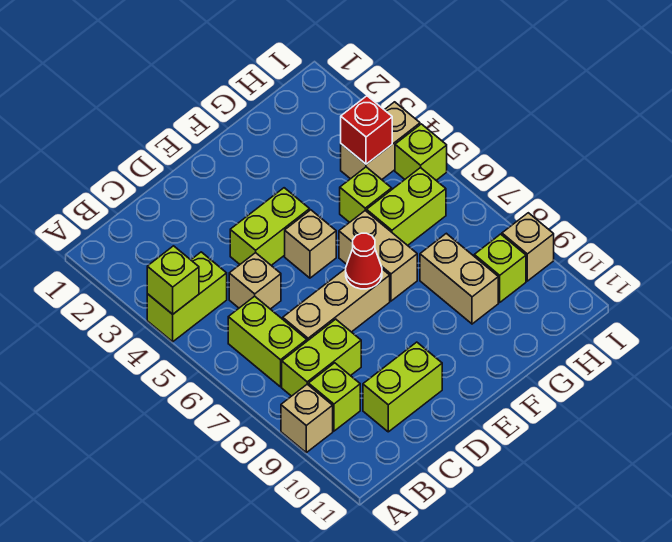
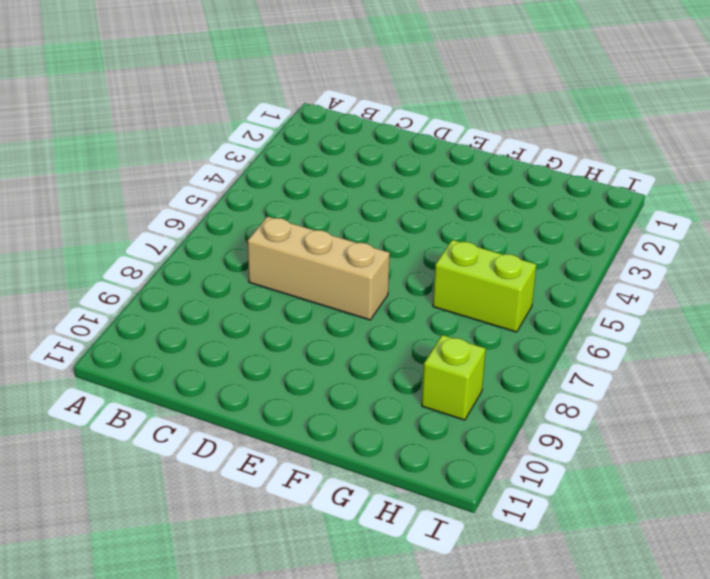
none -> lime 1x2 brick [147,252,227,342]
none -> tan 1x1 brick [281,384,333,453]
none -> lime 1x2 brick [228,296,307,387]

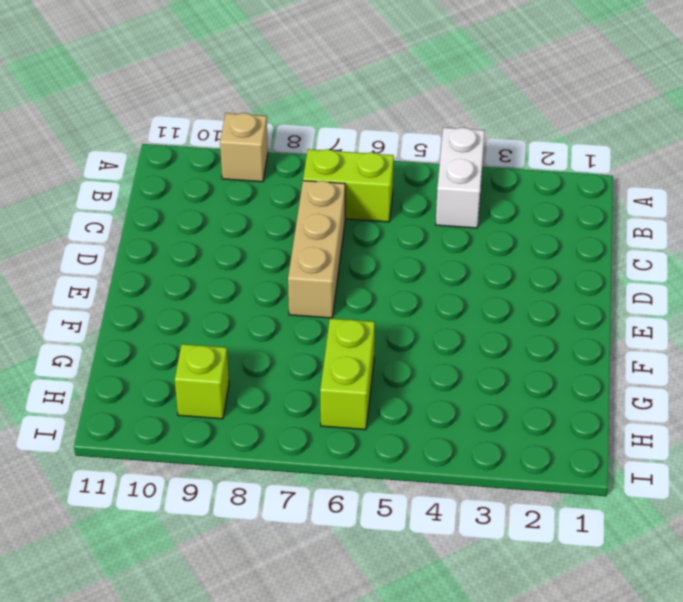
white 1x2 brick [436,128,485,228] -> lime 1x2 brick [147,252,227,342]
none -> lime 1x2 brick [282,319,361,396]
none -> lime 1x1 brick [309,363,360,431]
none -> tan 1x1 brick [229,253,281,309]

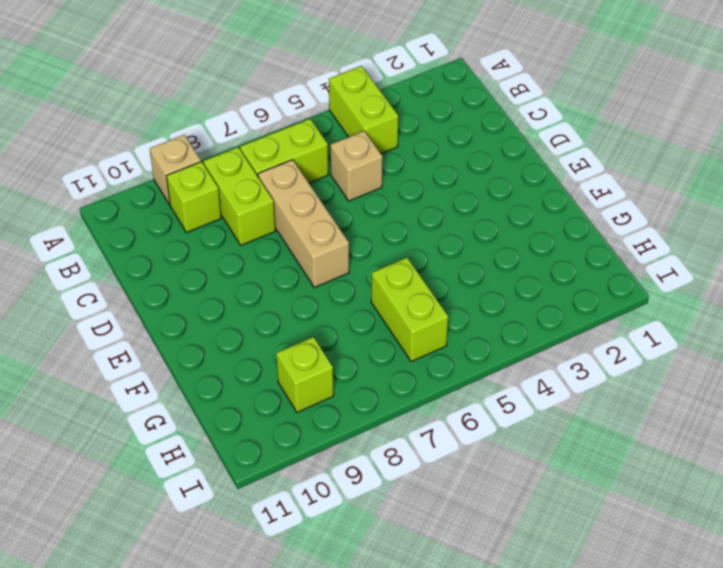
none -> lime 1x2 brick [363,342,442,432]
none -> lime 1x2 brick [230,188,310,265]
none -> tan 1x1 brick [285,210,336,278]

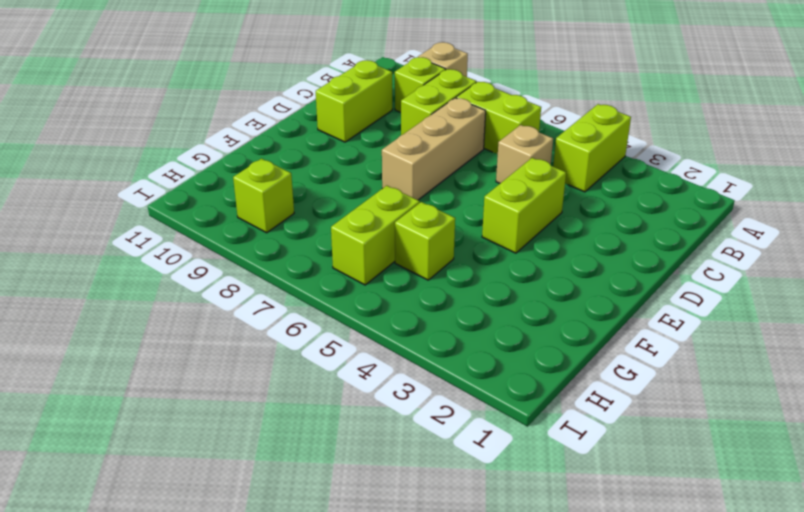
none -> tan 1x1 brick [285,210,336,278]
none -> tan 1x2 brick [339,211,417,301]
none -> tan 1x2 brick [420,233,498,324]

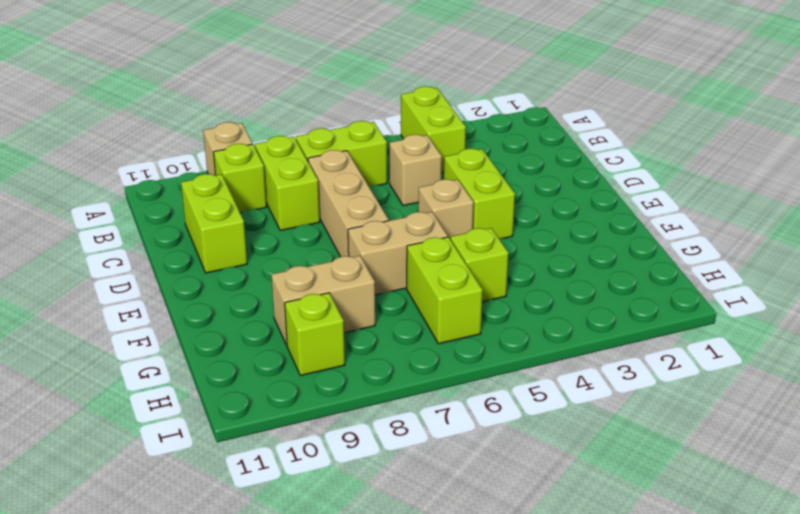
none -> tan 1x2 brick [341,102,420,180]
none -> lime 1x1 brick [395,124,447,180]
none -> tan 1x1 brick [502,213,554,281]

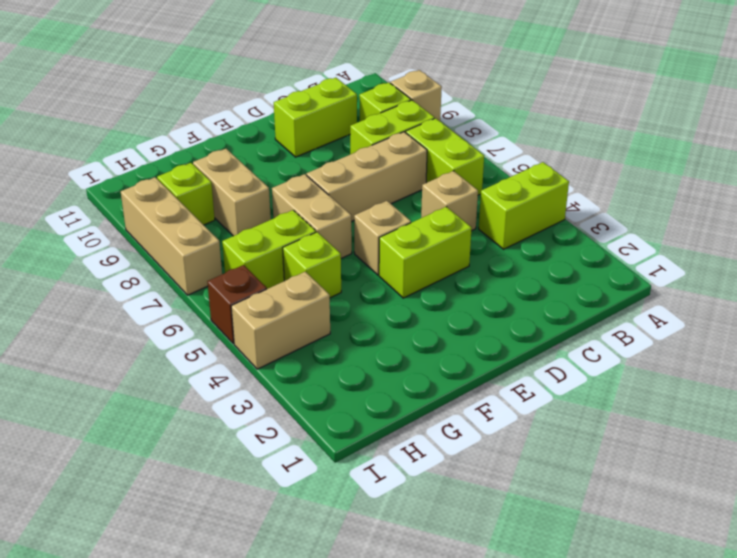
brown 1x1 brick [207,265,267,344] -> lime 1x1 brick [395,124,447,180]
tan 1x3 brick [121,177,222,295] -> tan 1x1 brick [502,213,554,281]
none -> lime 1x1 brick [147,246,199,314]
none -> red 1x1 cone [346,233,382,289]
none -> red 1x1 brick [341,96,392,164]

